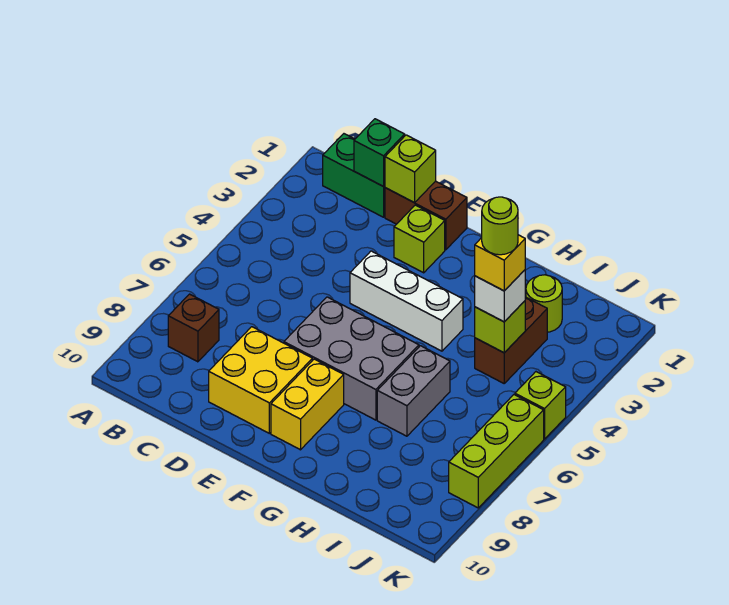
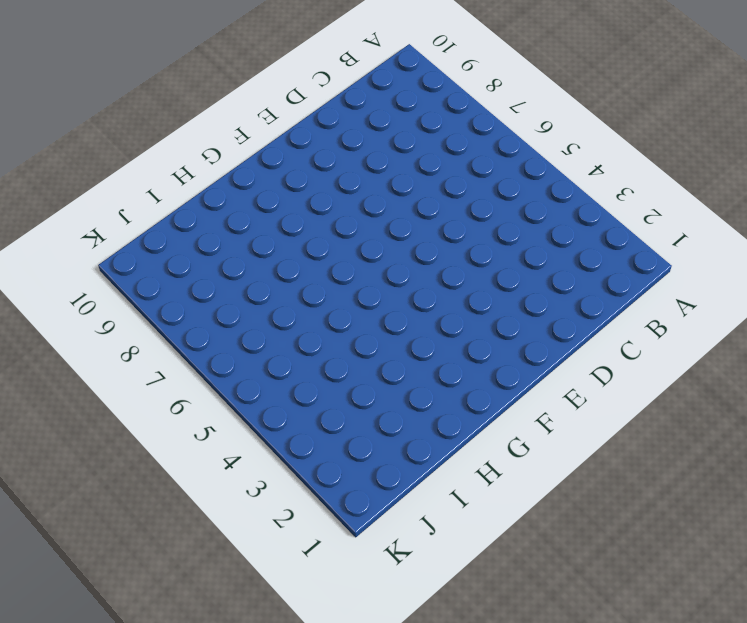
none -> green 1x2 brick [323,134,385,217]
none -> brown 1x1 brick [168,294,219,362]
none -> brown 1x2 brick [385,181,467,250]

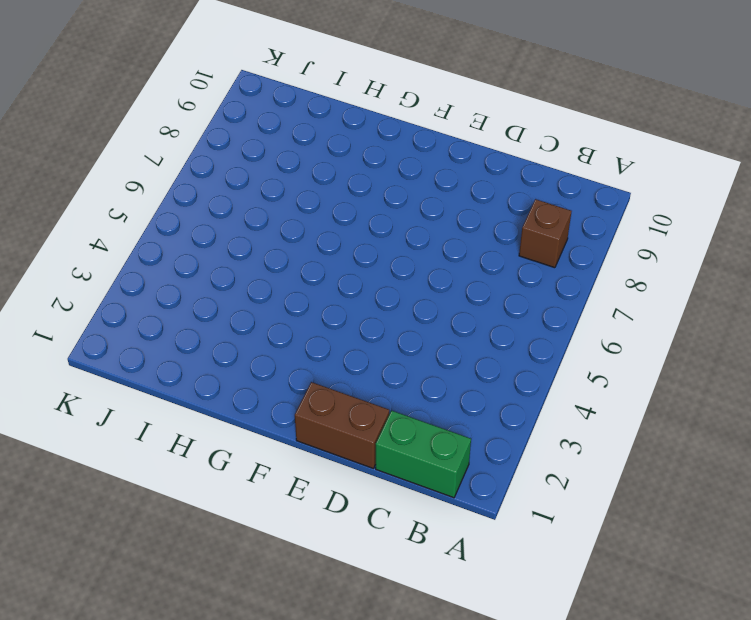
none -> yellow 2x2 brick [209,327,312,433]
none -> lime 1x1 brick [394,205,445,273]
none -> white 1x3 brick [350,251,463,351]

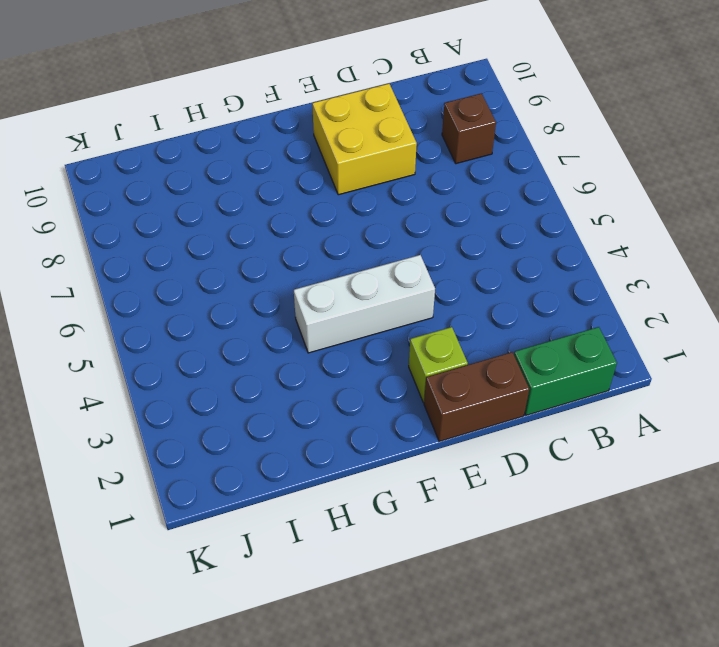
none -> grey 2x3 brick [284,297,419,420]
none -> yellow 1x2 brick [271,359,344,450]
none -> grey 1x2 brick [377,346,450,436]

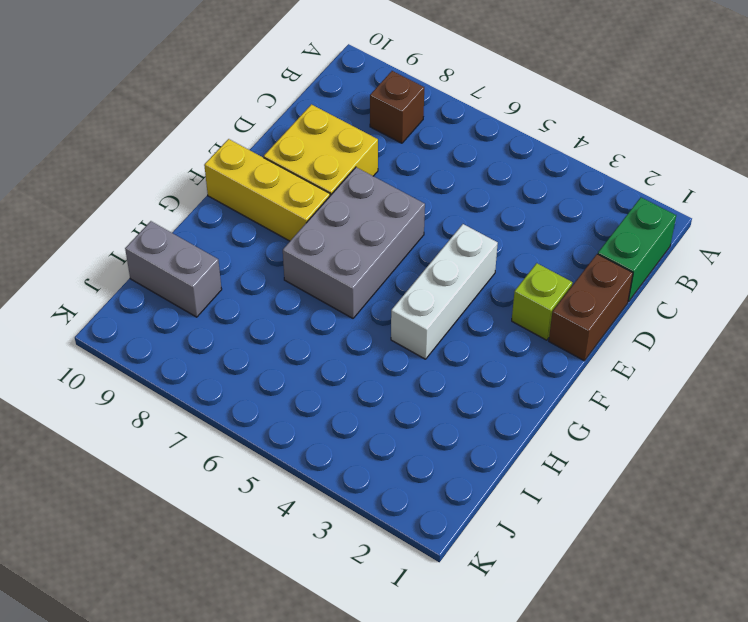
yellow 1x3 brick [204,139,330,241] -> yellow 1x2 brick [271,359,344,450]
grey 1x2 brick [125,221,222,317] -> grey 1x2 brick moved to [377,346,450,436]
none -> lime 1x1 round brick [526,275,562,332]
none -> brown 1x2 brick [475,297,547,383]
none -> lime 1x1 brick [515,372,566,439]

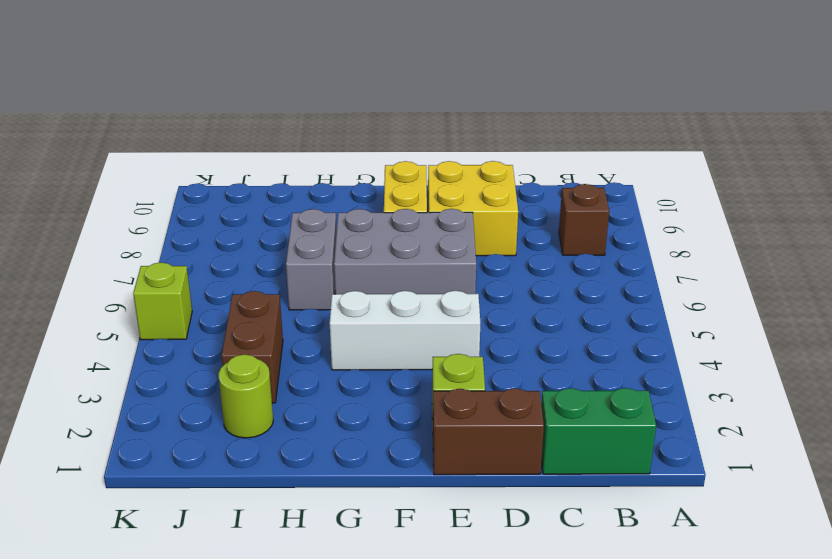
none -> lime 1x3 brick [449,395,544,508]
none -> green 1x1 brick [354,119,405,187]
none -> lime 1x1 brick [385,135,436,203]

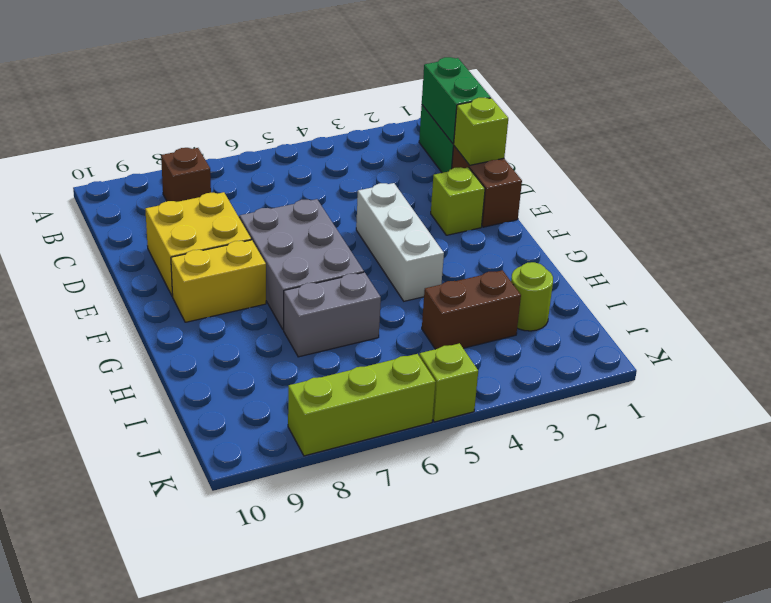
green 1x2 brick [422,57,491,144] -> green 1x1 brick [354,119,405,187]
none -> lime 1x1 brick [475,301,525,353]
none -> white 1x1 brick [475,270,525,322]
none -> yellow 1x1 brick [475,235,525,291]

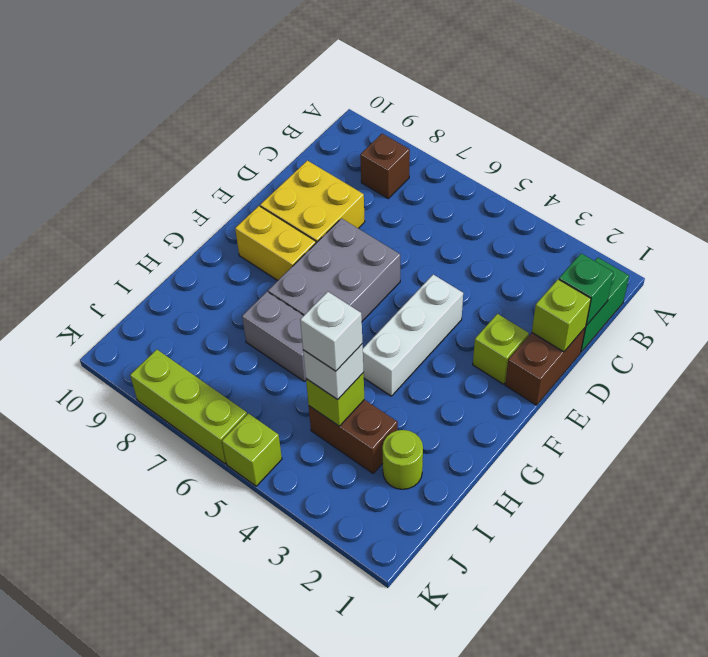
white 1x1 brick [300,292,362,371] -> yellow 1x1 brick [475,235,525,291]
none -> lime 1x1 round brick [482,197,518,255]

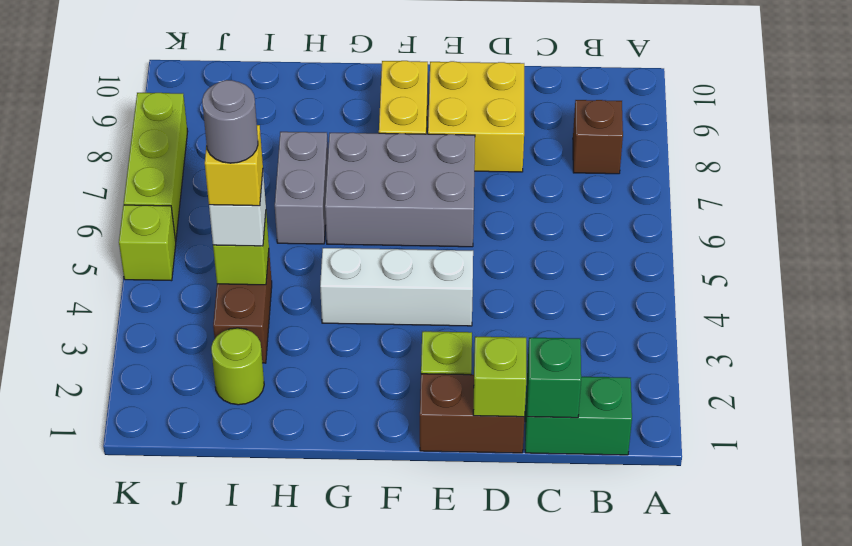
grey 1x1 round brick [202,80,258,163] -> lime 1x1 round brick [482,197,518,255]

